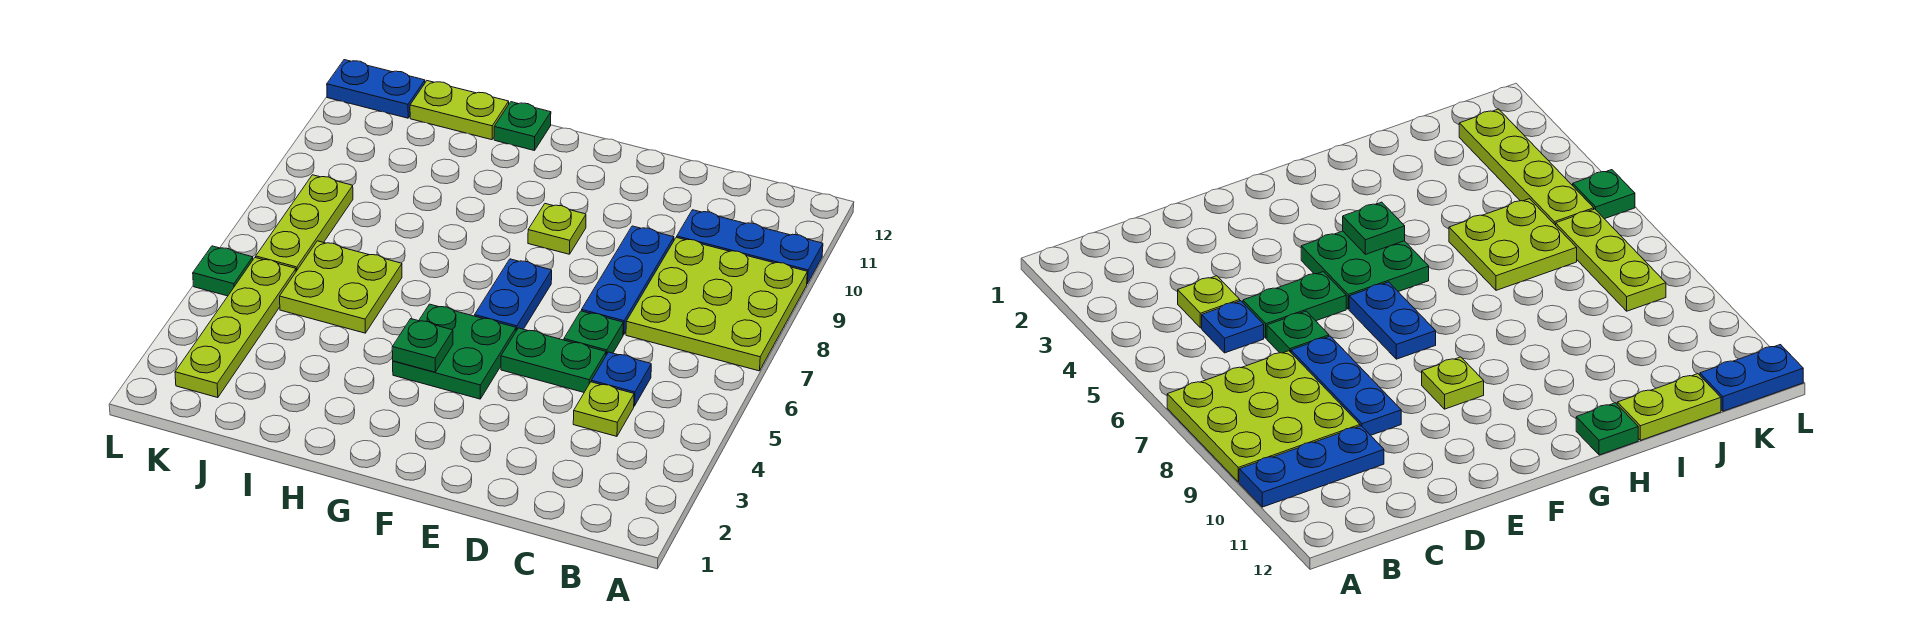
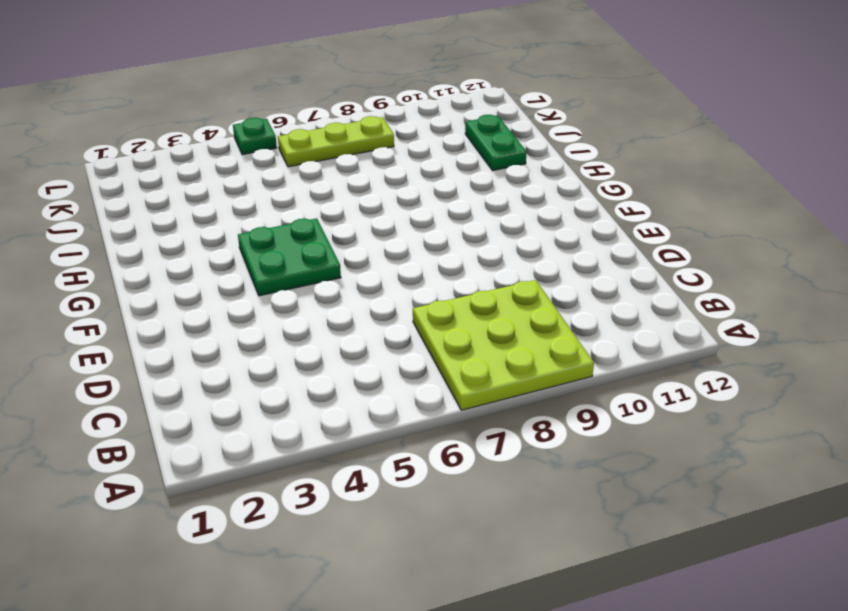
green 1x2 plate [465,115,527,170] -> green 1x2 plate moved to [501,328,606,392]
none -> blue 1x3 plate [677,210,823,284]
none -> lime 1x1 plate [573,382,634,436]
none -> blue 1x1 plate [591,352,651,406]

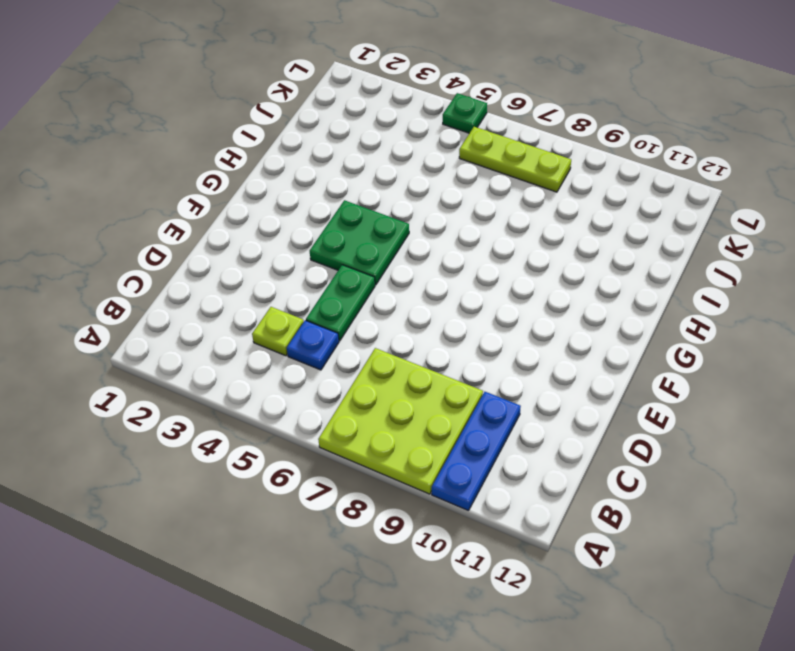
none -> green 1x1 plate [564,311,623,355]
none -> blue 1x3 plate [582,226,674,335]
none -> blue 1x2 plate [475,259,552,331]

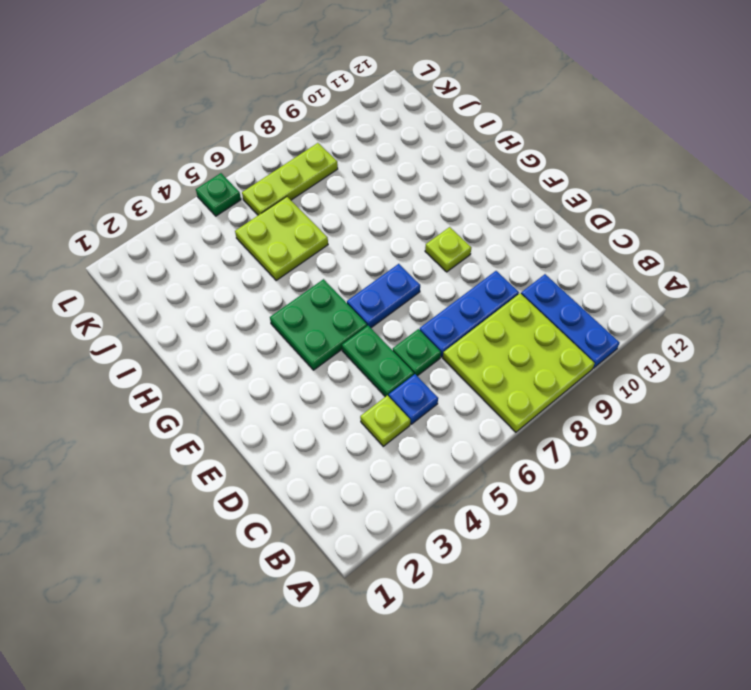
none -> green 1x1 plate [494,102,551,151]
none -> lime 1x2 plate [410,81,509,140]
none -> lime 1x4 plate [175,257,296,398]

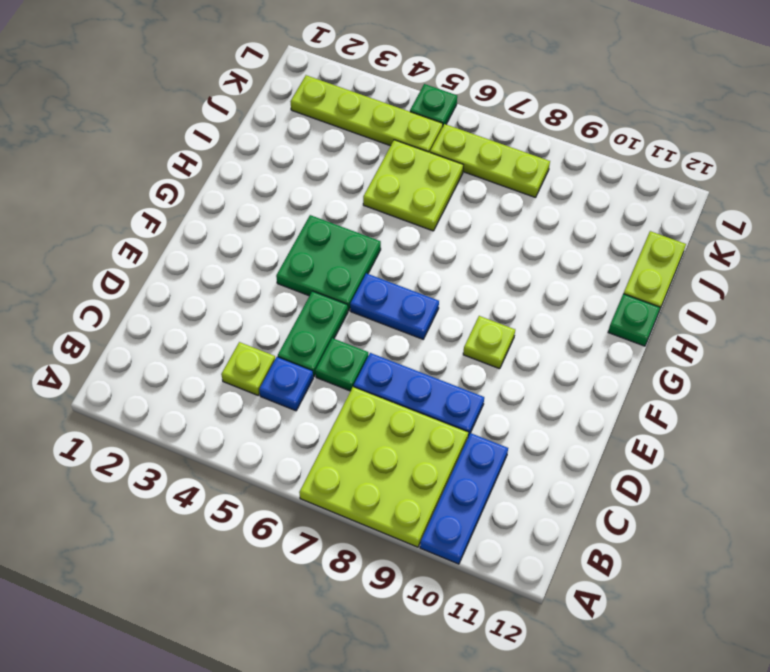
none -> blue 1x2 plate [327,60,425,118]
none -> green 1x1 plate [392,319,453,372]

